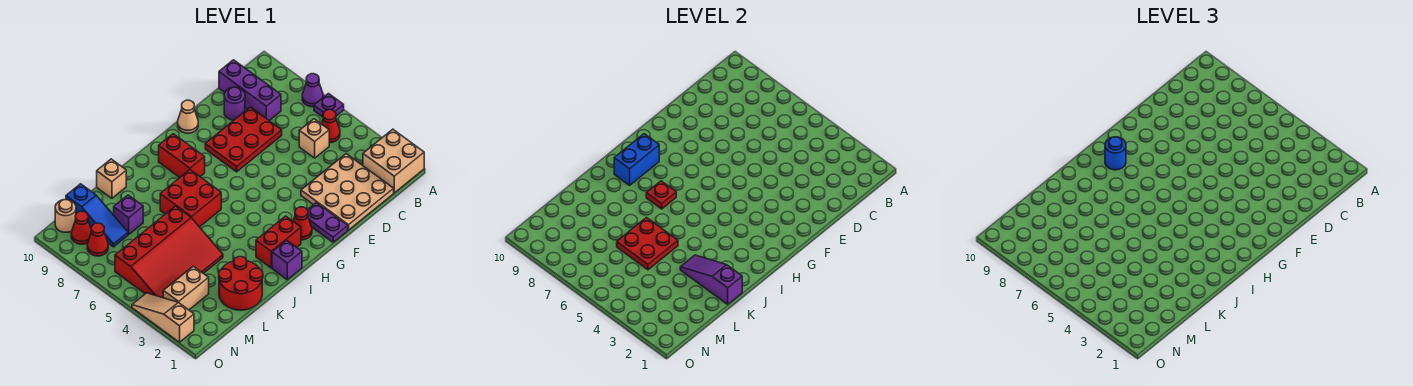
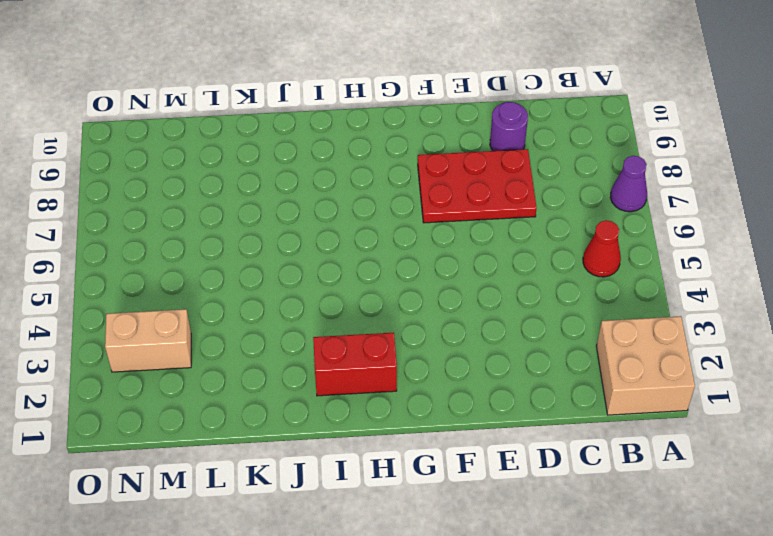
none -> purple 1x1 plate [314,94,344,117]
none -> tan 3x3 plate [301,154,394,230]
none -> tan 1x1 brick [299,119,329,158]
none -> purple 1x3 brick [219,60,281,121]

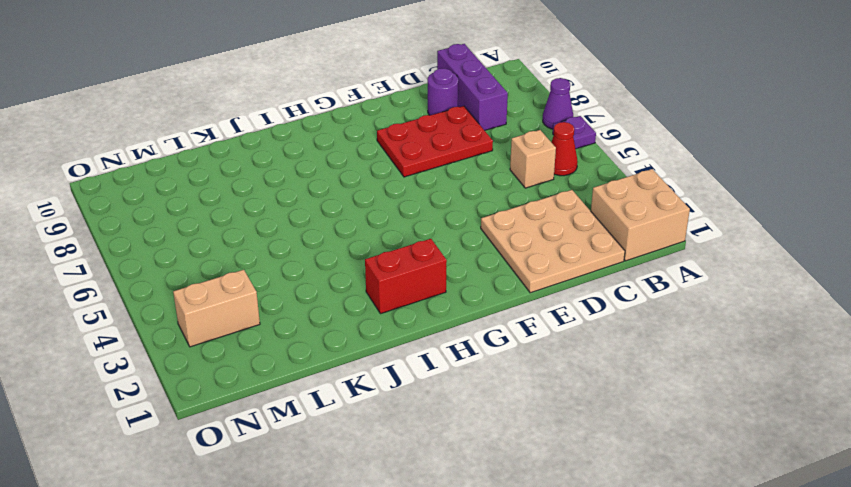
none -> purple 1x2 plate [308,203,348,242]
none -> tan 1x1 cone [178,100,198,133]
none -> red 1x1 cone [293,207,312,240]
none -> red 1x2 brick [159,134,205,177]

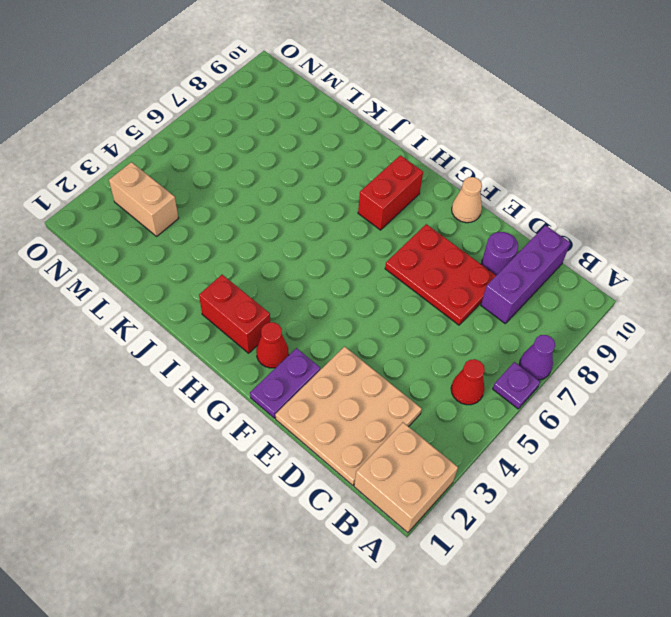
none -> tan 1x1 brick [299,119,329,158]
none -> purple 1x1 brick [272,240,302,280]
none -> red 2x2 brick [160,170,221,227]
none -> red 2x2 round brick [219,257,263,310]

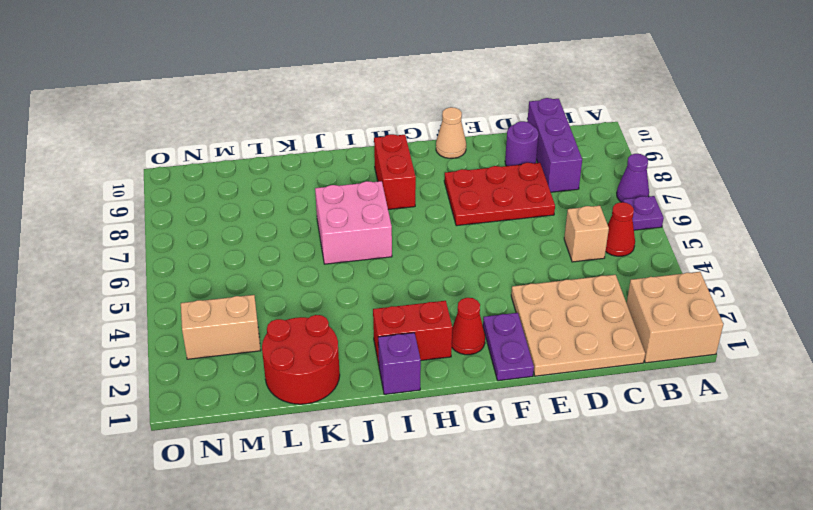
pink 2x2 brick [315,181,392,264] -> red 2x2 brick [160,170,221,227]
none -> red 3x4 slope [115,206,223,298]
none -> tan 1x1 brick [97,159,126,198]
none -> purple 1x1 brick [114,195,143,234]
none -> blue 1x3 slope [66,184,128,247]

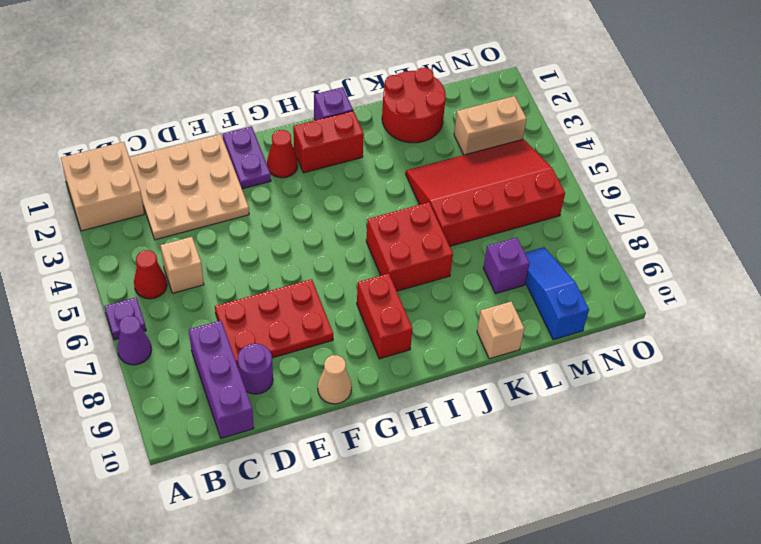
none -> red 1x1 cone [87,223,108,256]
none -> red 1x1 cone [71,211,91,244]
none -> tan 1x1 round brick [55,200,76,232]
none -> tan 1x3 slope [132,293,194,342]

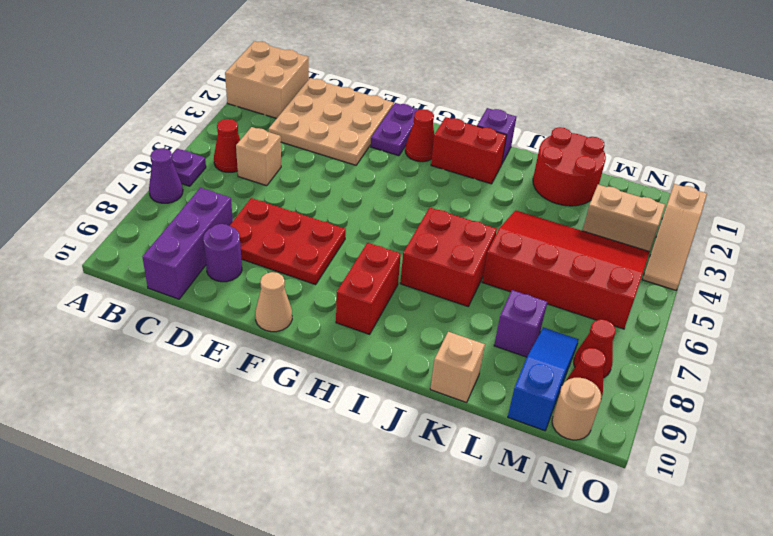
none -> blue 1x2 brick [614,134,659,185]
none -> red 1x1 plate [646,181,676,209]
none -> purple 1x3 slope [680,255,742,304]
none -> red 2x2 plate [617,218,678,270]

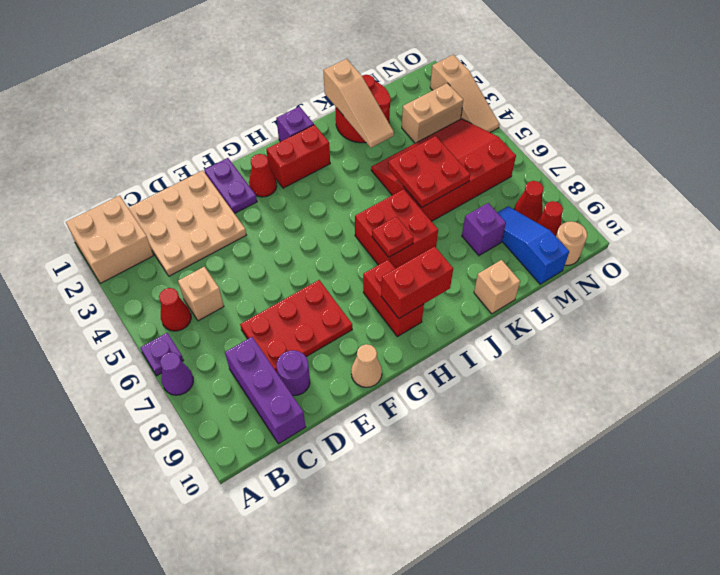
red 1x2 brick [381,246,453,318] -> blue 1x2 brick [614,134,659,185]
tan 1x3 slope [323,59,394,148] -> purple 1x3 slope [680,255,742,304]
none -> blue 1x1 round brick [1105,137,1126,170]

